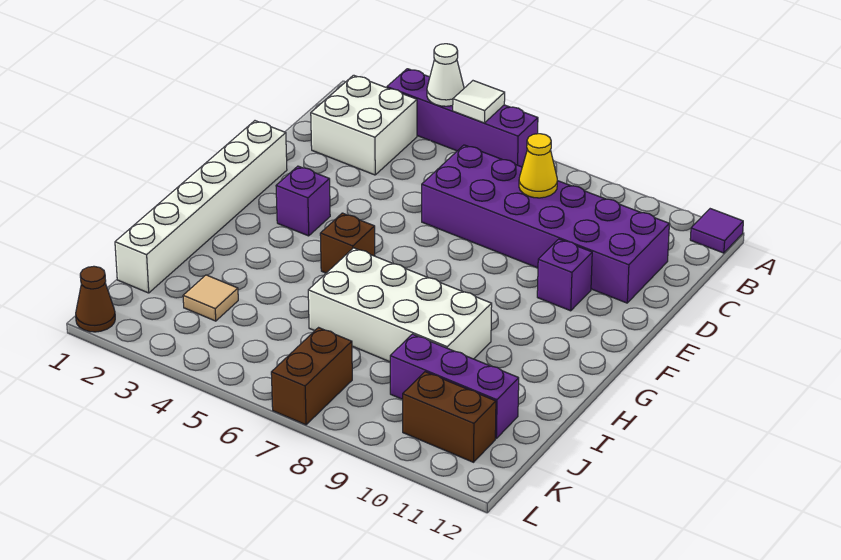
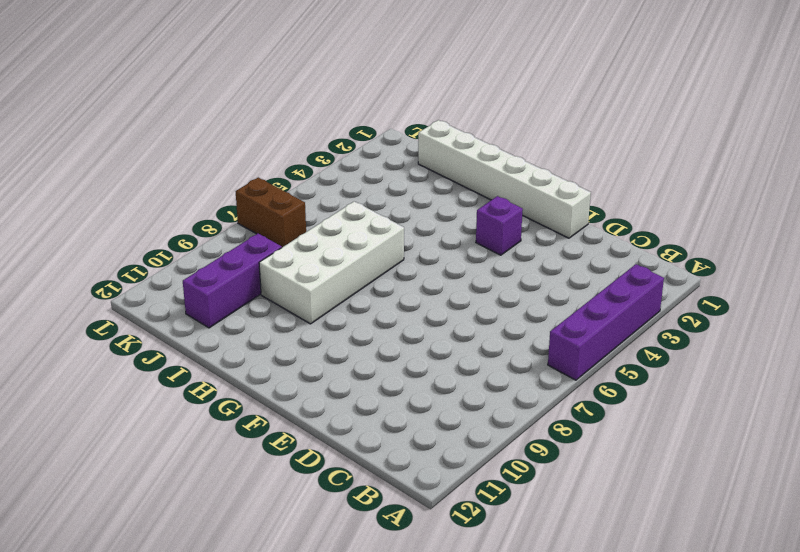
none -> purple 1x1 tile [690,209,743,253]
none -> white 2x2 brick [311,75,417,175]
none -> purple 2x6 brick [422,145,669,303]

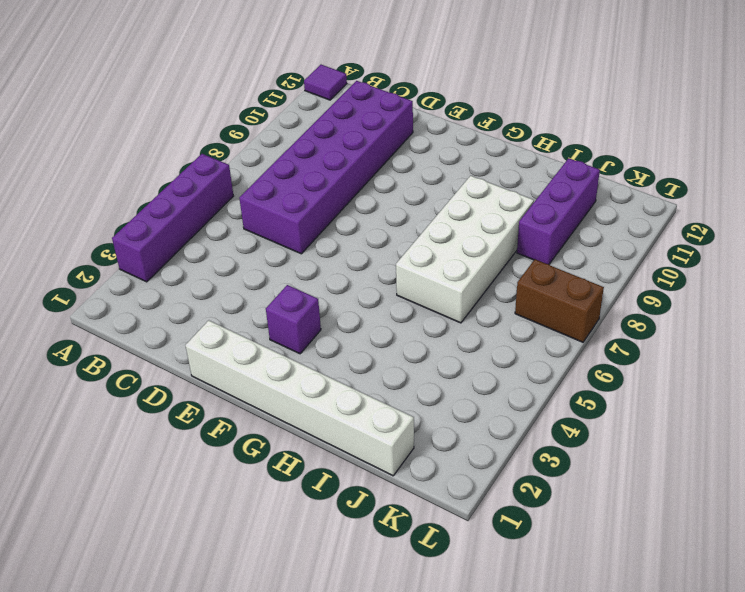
none -> white 2x2 brick [311,75,417,175]
none -> purple 1x1 brick [537,239,592,311]
none -> brown 1x1 brick [320,213,375,273]

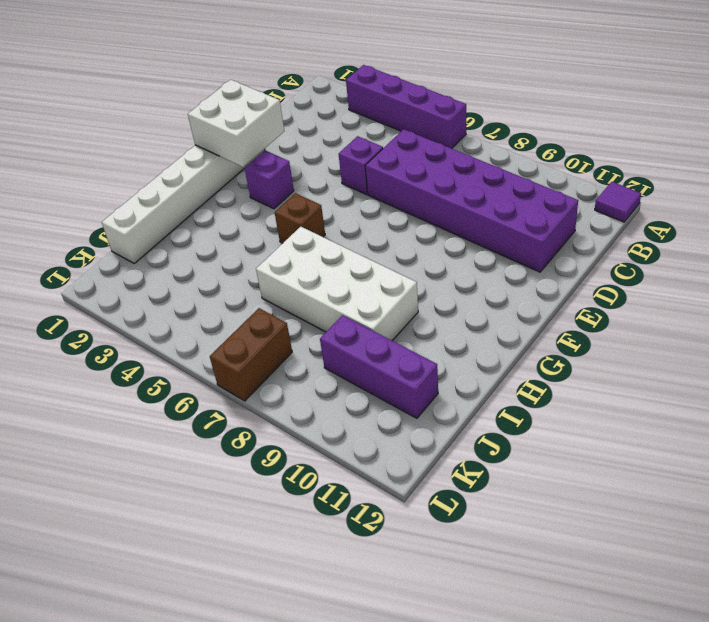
purple 1x1 brick [339,136,383,194] -> purple 1x1 brick moved to [537,239,592,311]
white 2x2 brick [188,80,284,167] -> white 2x2 brick moved to [311,75,417,175]
none -> tan 1x1 tile [183,275,238,321]
none -> brown 1x2 brick [403,372,496,462]
none -> brown 1x1 cone [76,266,115,332]

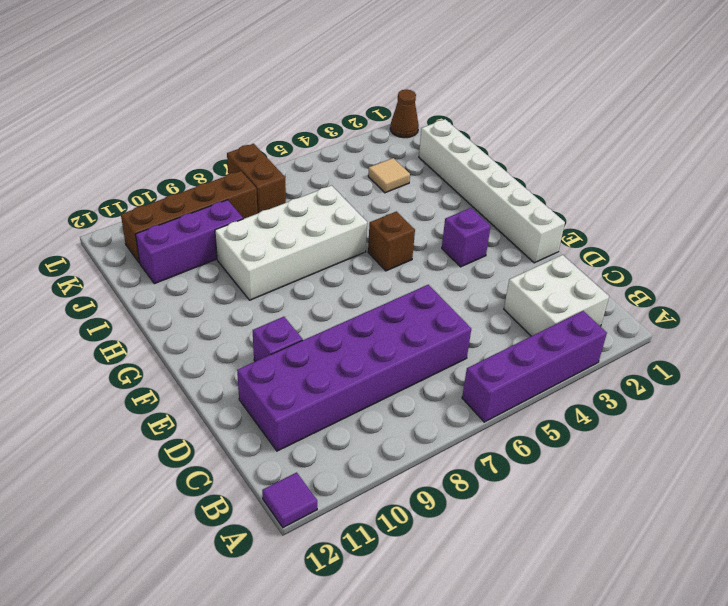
brown 1x4 brick [121,171,258,263] -> brown 1x2 brick [403,372,496,462]
none -> white 1x1 cone [427,44,464,106]
none -> white 1x1 tile [453,81,505,123]
none -> yellow 1x1 cone [519,134,557,198]

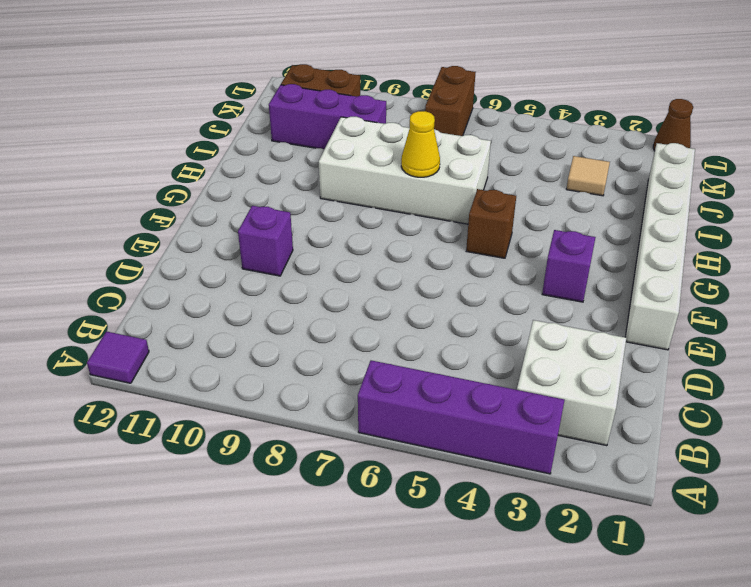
yellow 1x1 cone [401,111,440,177] -> yellow 1x1 cone moved to [519,134,557,198]
none -> purple 2x6 brick [422,145,669,303]
none -> white 1x1 cone [427,44,464,106]
none -> white 1x1 tile [453,81,505,123]

